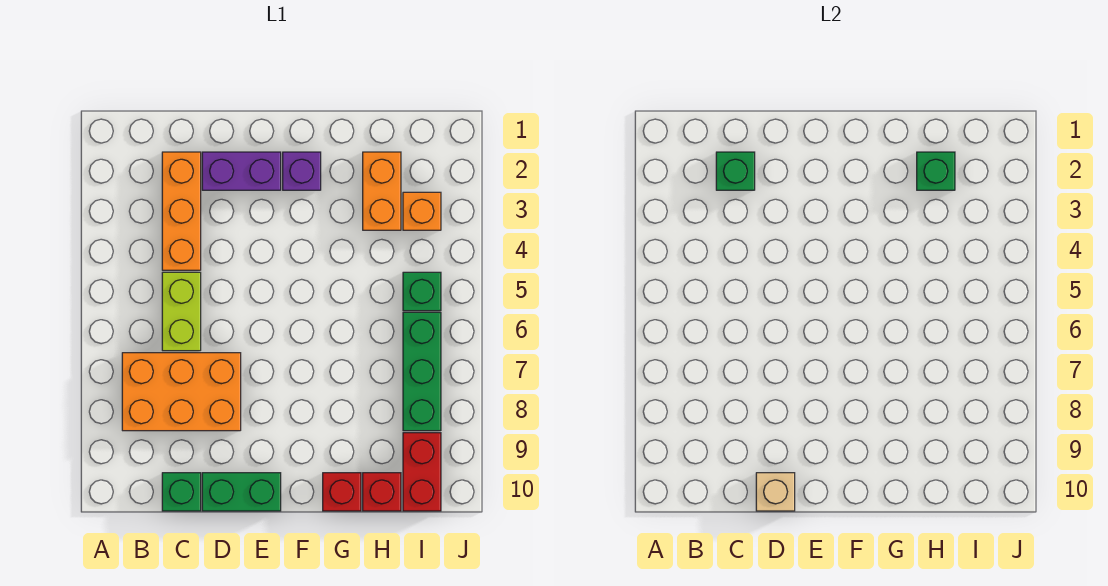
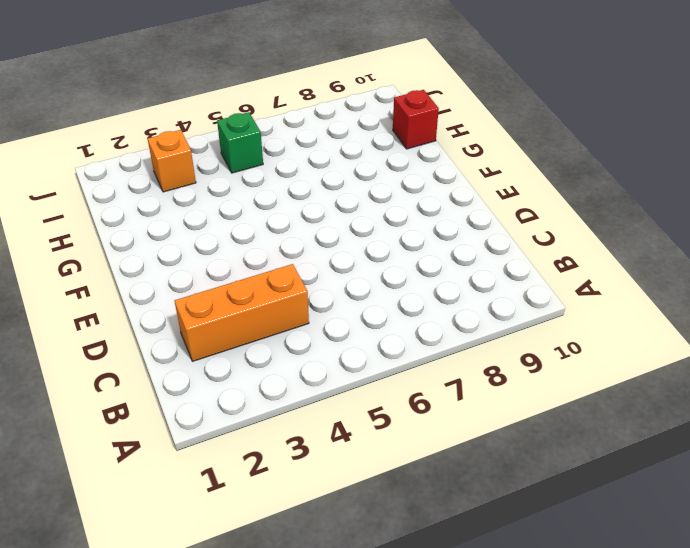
none -> orange 2x3 brick [122,353,241,431]
none -> lime 1x2 brick [162,272,201,351]
none -> green 1x1 brick [162,473,201,511]

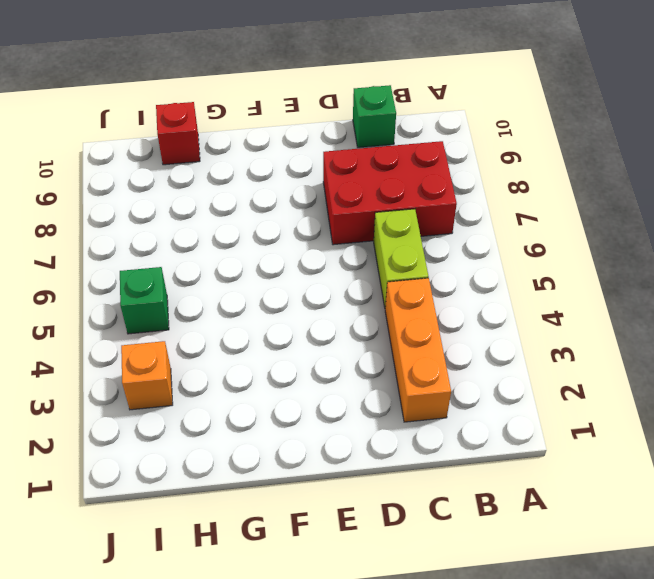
red 2x3 brick [323,141,457,245] -> orange 2x3 brick [122,353,241,431]
none -> purple 1x2 brick [202,152,281,190]
none -> green 1x2 brick [202,473,281,511]
none -> purple 1x1 brick [283,152,321,190]

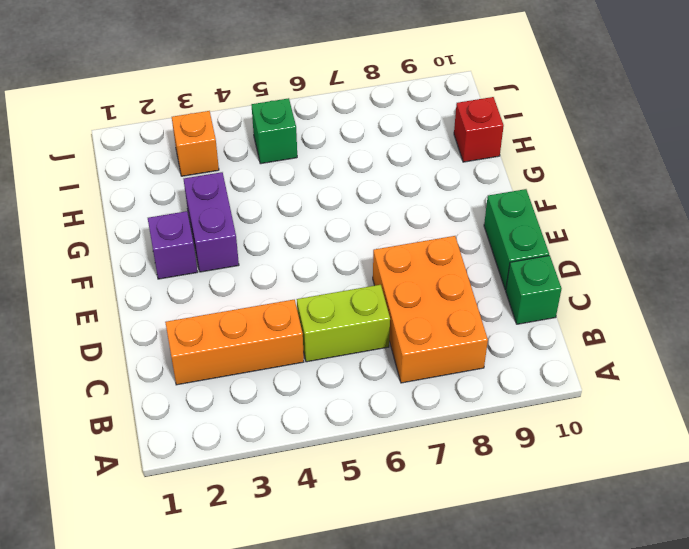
purple 1x2 brick [184,172,239,272] -> purple 1x2 brick moved to [202,152,281,190]
none -> red 1x1 brick [323,473,361,511]
none -> orange 1x2 brick [363,152,401,230]
none -> green 1x3 brick [403,312,441,431]

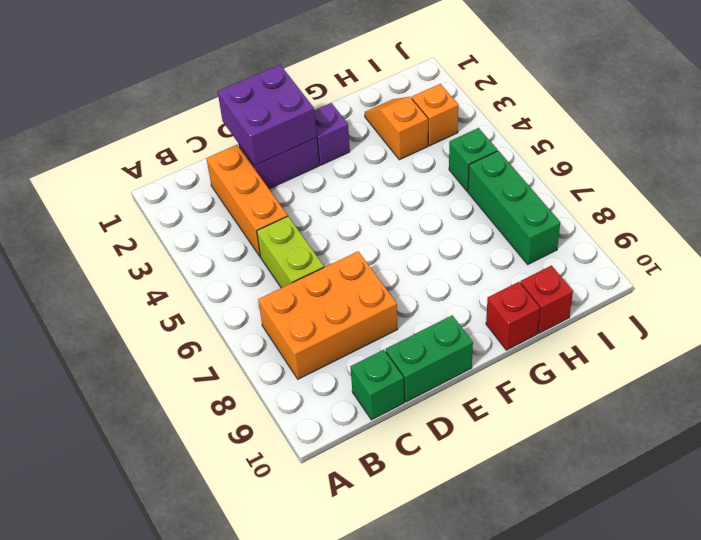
purple 2x2 brick [218,65,317,166] -> none
orange 1x2 slope [365,97,428,160] -> orange 1x2 brick [363,152,401,230]
none -> red 1x2 brick [403,433,441,511]
none -> green 1x1 brick [716,152,755,190]
none -> tan 1x1 brick [756,473,795,511]

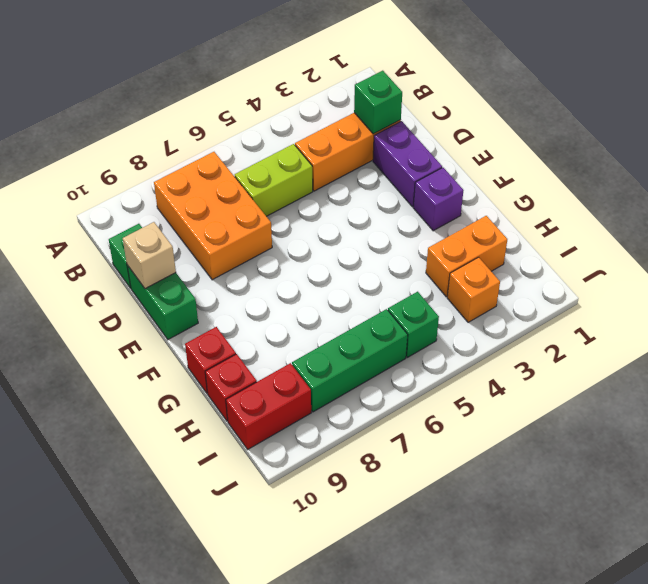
none -> green 1x1 brick [917,152,955,190]

